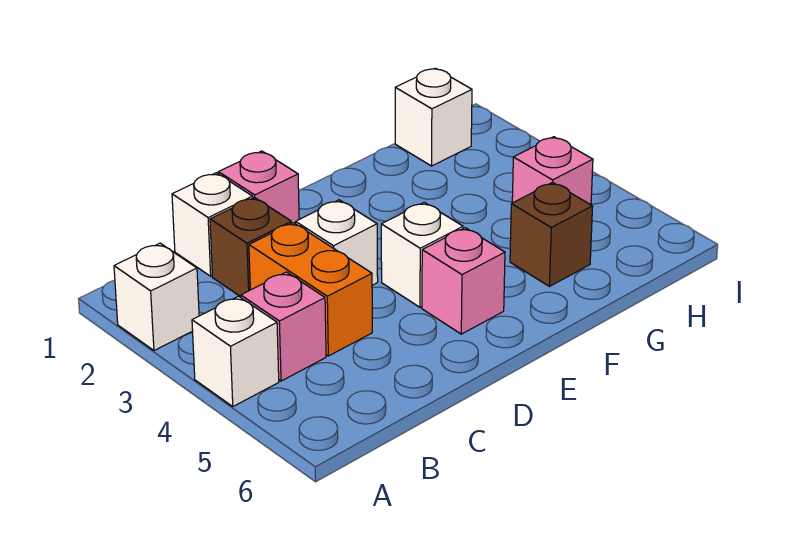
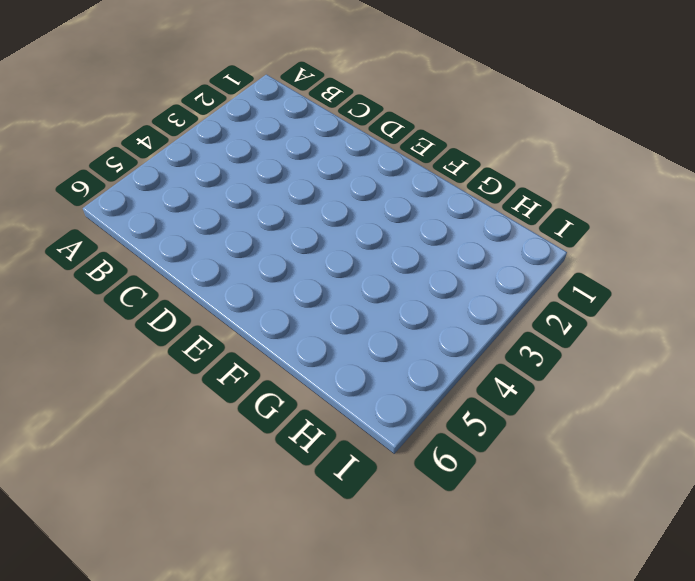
none -> white 1x1 brick [114,243,199,351]
none -> white 1x1 brick [192,296,279,406]
none -> pink 1x1 brick [241,272,326,381]

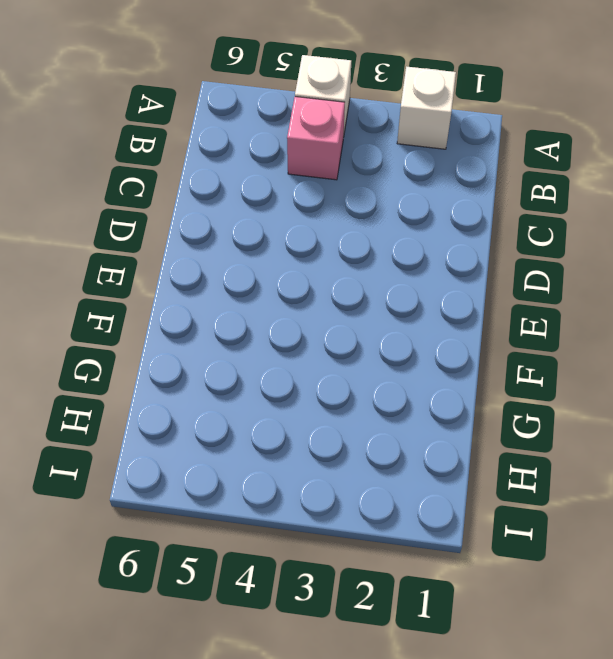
none -> white 1x1 brick [172,173,253,276]
none -> brown 1x1 brick [210,197,291,297]
none -> orange 1x2 brick [249,223,372,356]

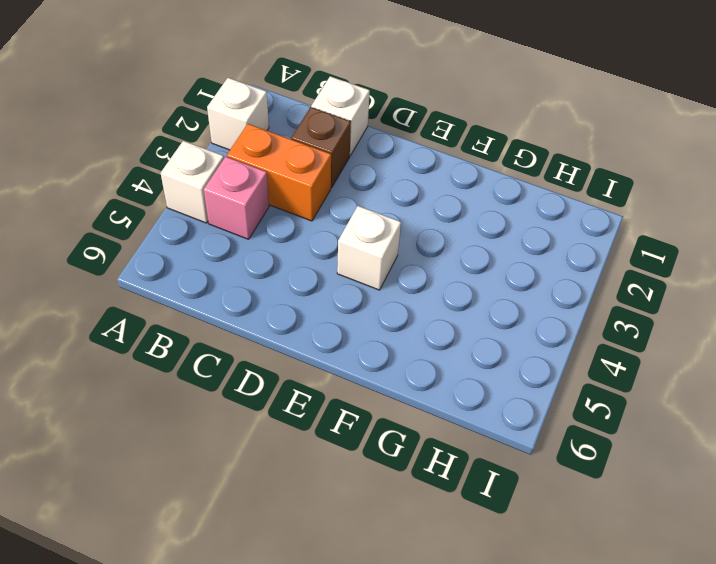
orange 1x2 brick [227,124,331,221] -> orange 1x2 brick turned to [249,223,372,356]
none -> pink 1x1 brick [218,151,299,224]
none -> white 1x1 brick [296,200,378,285]
none -> pink 1x1 brick [422,228,505,334]

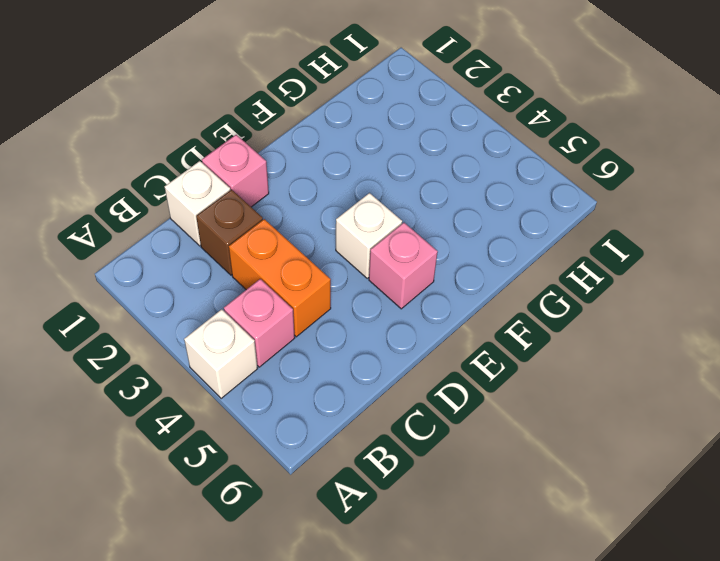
none -> white 1x1 brick [114,243,199,351]
none -> white 1x1 brick [296,200,378,285]
none -> brown 1x1 brick [510,182,593,286]

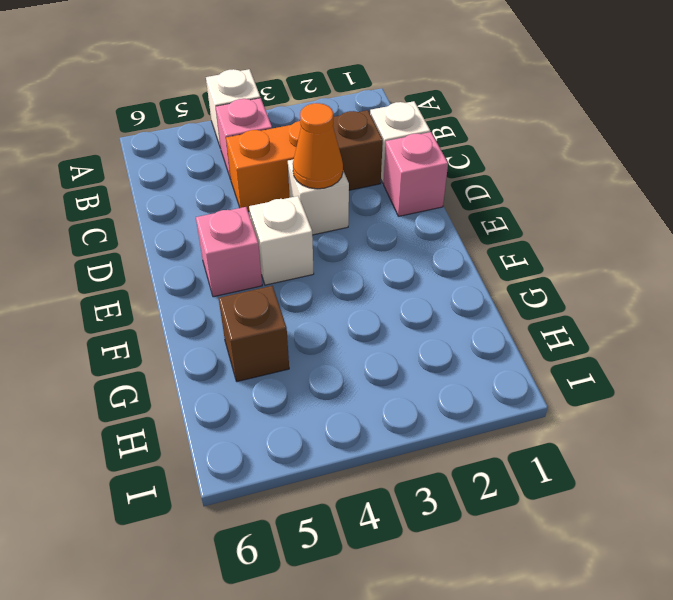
orange 1x1 cone [293,103,343,189] -> none
none -> white 1x1 brick [114,243,199,351]
none -> white 1x1 brick [395,68,472,166]
none -> pink 1x1 brick [512,137,593,205]

